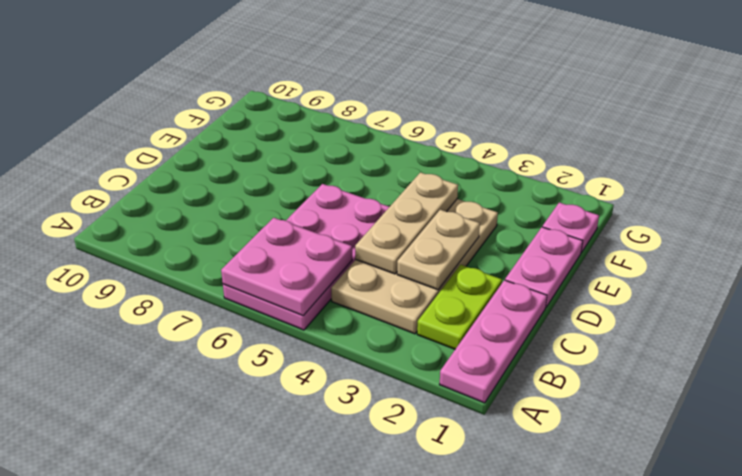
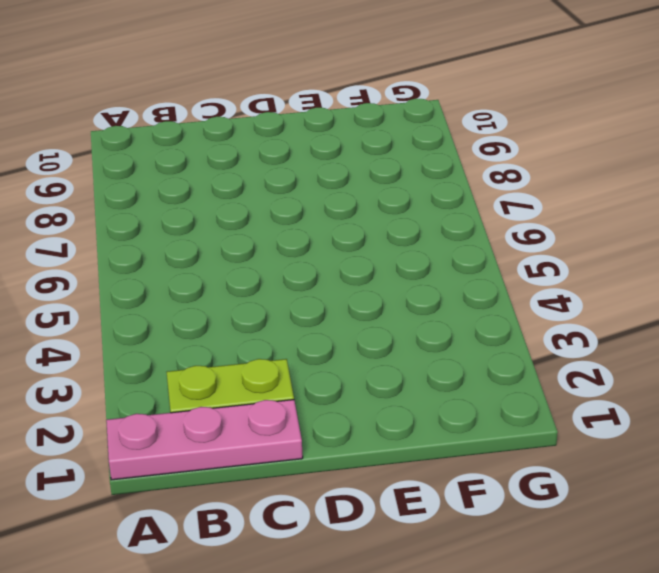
none -> pink 2x4 plate [223,184,389,330]
none -> tan 2x4 plate [331,199,498,334]

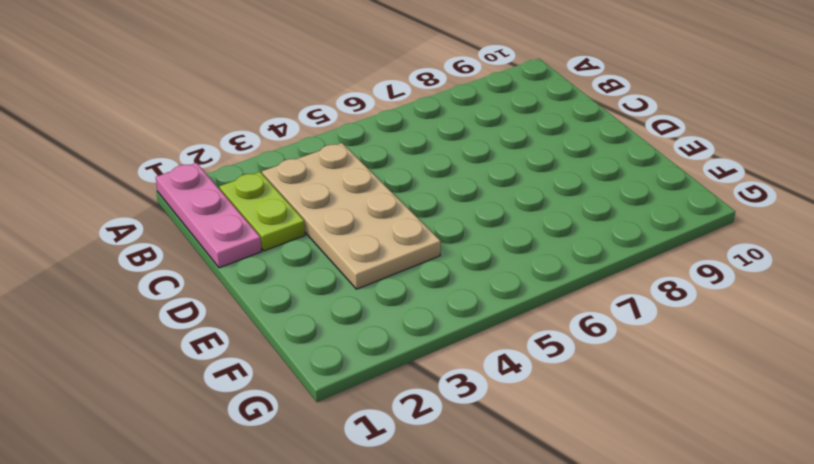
none -> pink 2x4 plate [223,184,389,330]
none -> pink 1x2 plate [505,227,583,307]

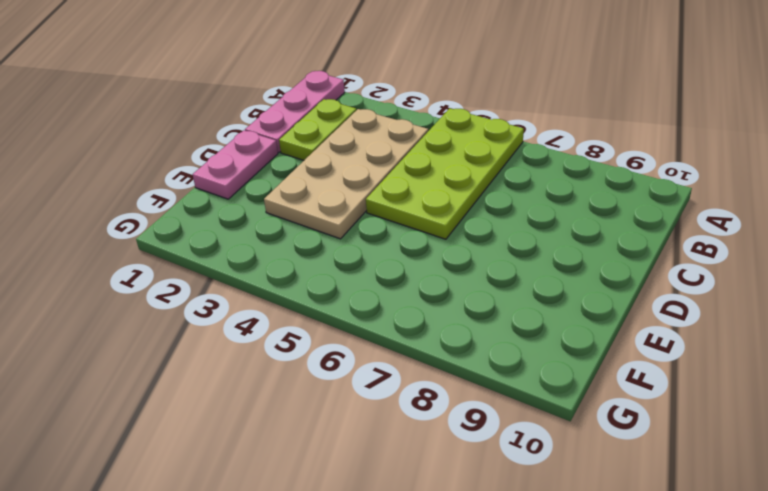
lime 2x4 plate [366,108,524,239] -> pink 2x4 plate [223,184,389,330]
none -> pink 1x1 plate [543,203,599,253]
none -> pink 2x2 plate [221,218,352,316]

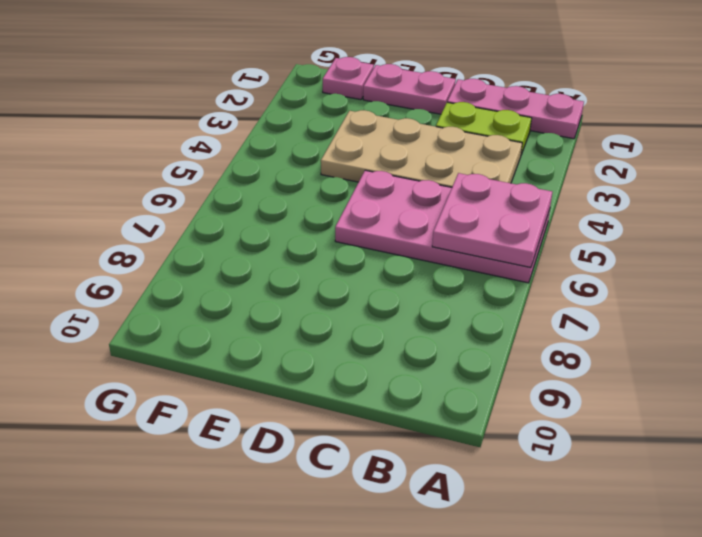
none -> tan 1x2 plate [397,210,480,290]
none -> tan 1x3 plate [355,172,458,274]

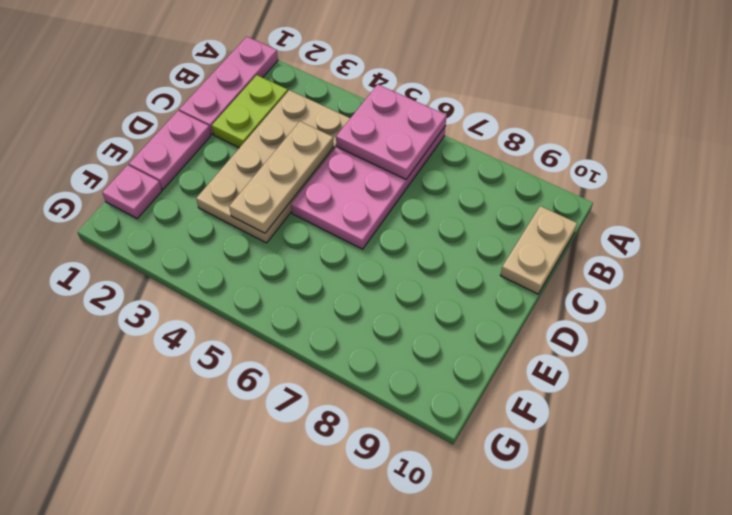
tan 1x2 plate [500,206,577,294] -> tan 1x2 plate moved to [397,210,480,290]

